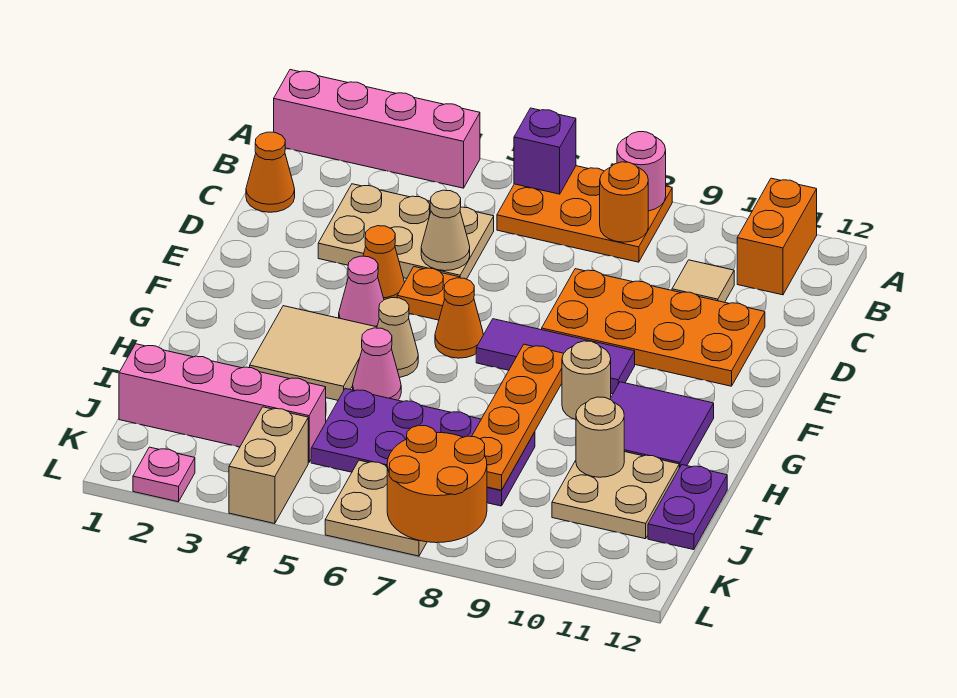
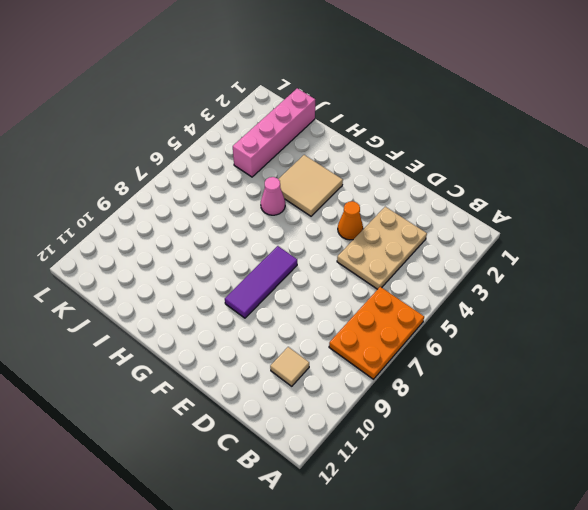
none -> pink 1x4 brick [274,70,480,188]
none -> orange 1x2 brick [737,178,817,295]
none -> orange 1x1 cone [246,132,295,212]
none -> orange 2x4 plate [542,269,765,386]

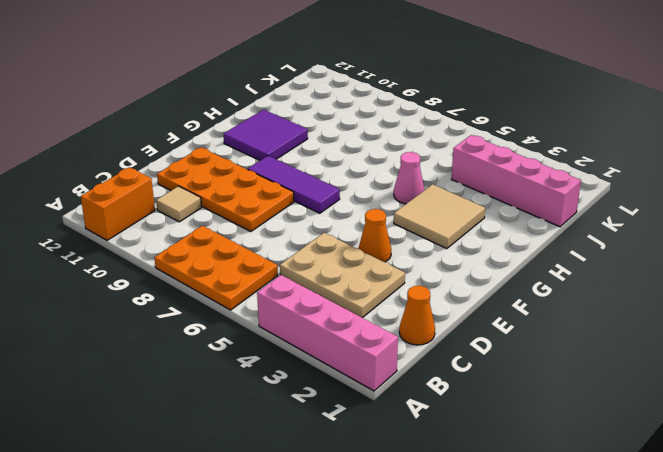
none -> orange 1x1 plate [397,267,459,320]
none -> pink 1x1 cone [339,256,384,327]
none -> orange 1x1 cone [435,278,483,358]
none -> tan 1x1 cone [377,298,418,377]

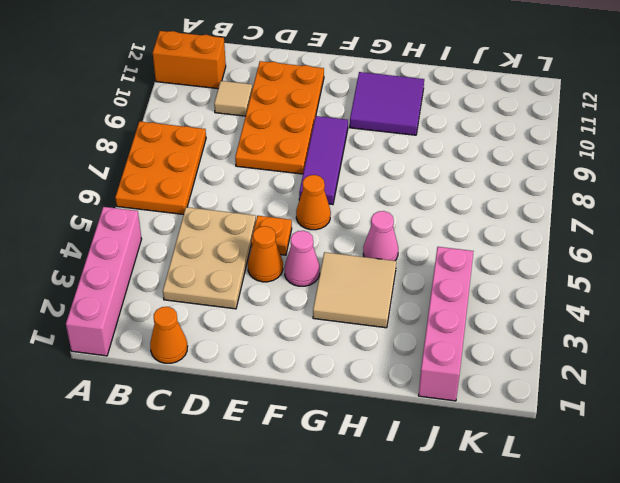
none -> tan 1x1 cone [377,298,418,377]
none -> tan 1x1 round brick [562,341,611,419]
none -> purple 2x4 plate [311,388,535,506]
none -> tan 2x2 plate [552,452,679,539]

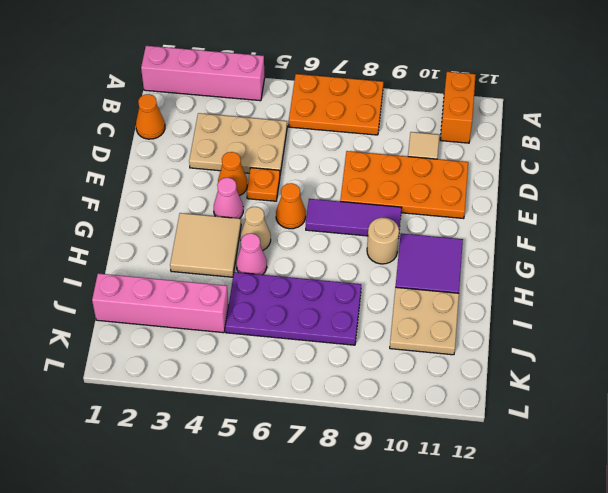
none -> purple 1x2 plate [648,465,727,550]
none -> tan 1x2 brick [229,407,308,524]
none -> tan 2x2 plate [325,460,427,556]
none -> pink 1x1 plate [133,447,195,502]

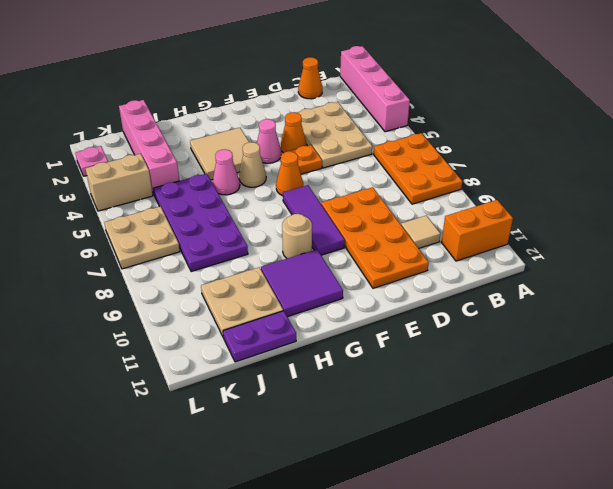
none -> purple 1x1 brick [514,108,576,194]
none -> pink 1x1 round brick [617,132,666,211]
none -> orange 1x1 round brick [600,162,648,242]
none -> tan 1x1 cone [421,190,470,271]

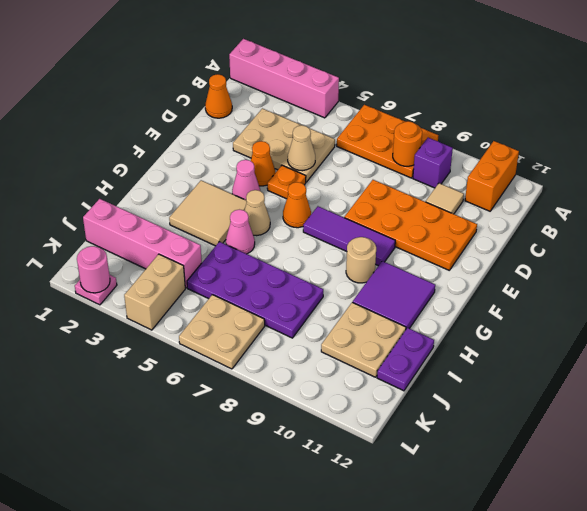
purple 1x1 brick [413,137,453,188] -> purple 1x1 brick moved to [514,108,576,194]
pink 1x1 round brick [77,246,110,293] -> pink 1x1 round brick moved to [617,132,666,211]
none -> orange 1x4 plate [472,344,564,490]
none -> tan 1x1 round brick [576,397,624,477]
none -> orange 2x2 round brick [387,425,487,543]

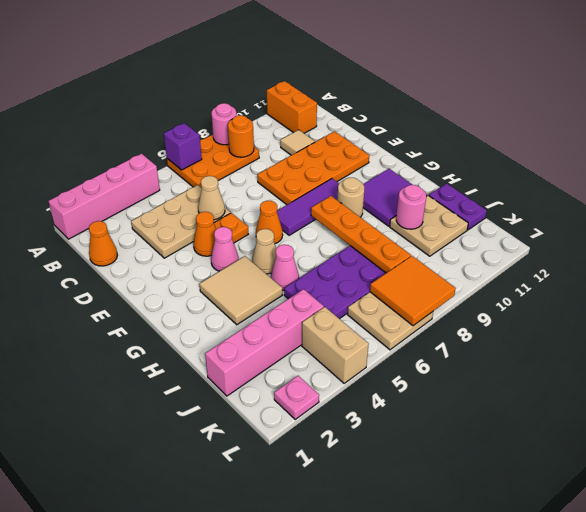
pink 1x1 round brick [396,185,426,229] -> tan 1x1 round brick [576,397,624,477]
orange 2x2 tile [370,256,456,326] -> orange 2x2 round brick [387,425,487,543]

